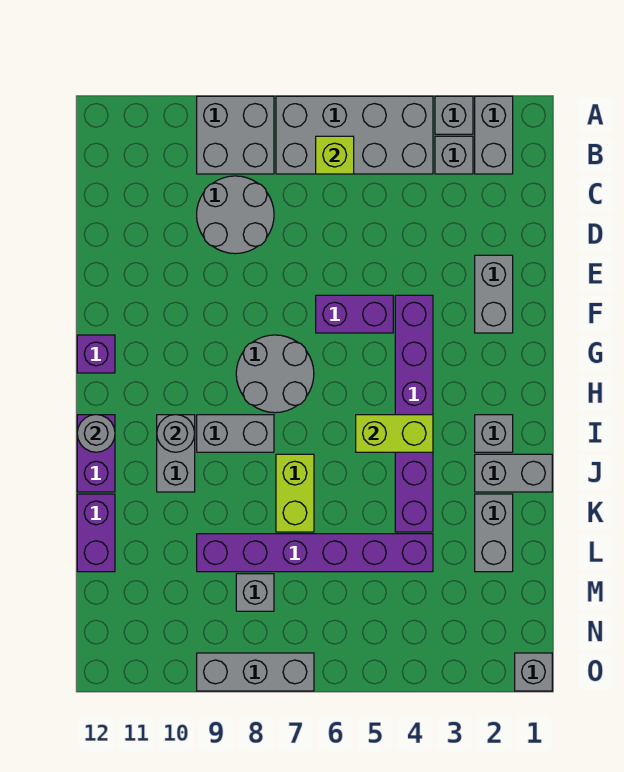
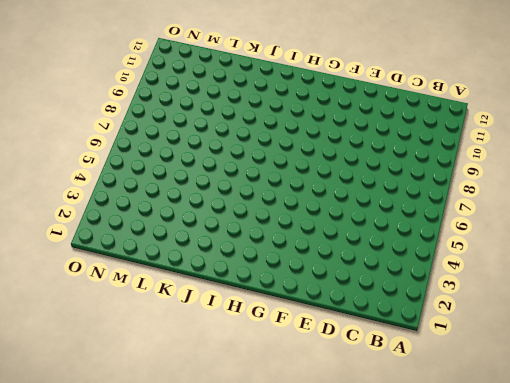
none -> grey 1x2 brick [475,96,513,174]
none -> grey 1x1 brick [435,96,473,134]
none -> grey 2x4 brick [276,96,433,174]

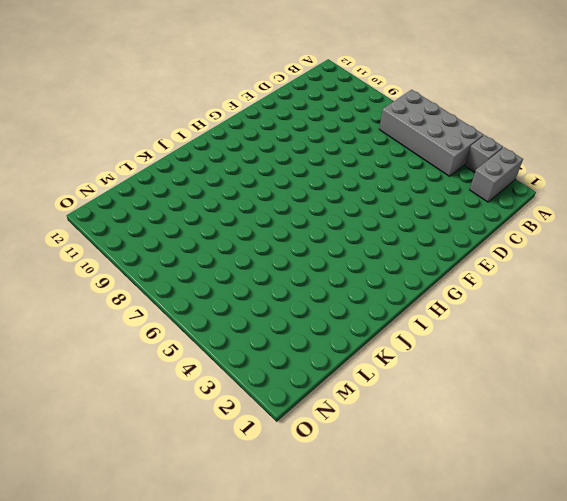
none -> grey 2x2 brick [197,96,274,174]
none -> grey 1x1 brick [435,136,473,174]
none -> grey 2x2 round brick [197,176,274,254]

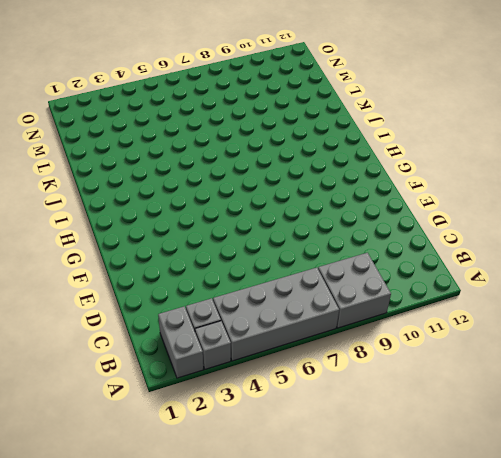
none -> grey 2x2 round brick [197,176,274,254]
none -> grey 1x2 brick [475,255,513,333]
none -> purple 1x6 brick [395,295,433,532]

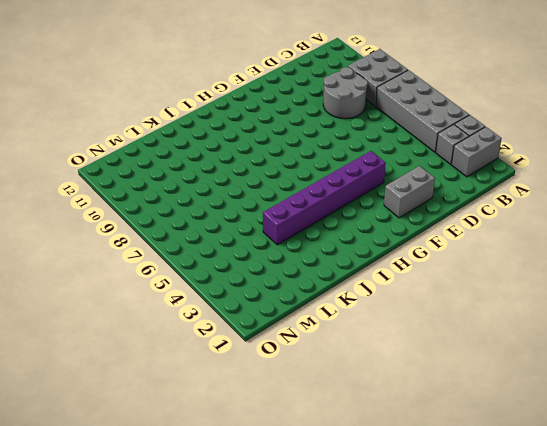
none -> purple 1x2 brick [316,295,393,333]
none -> grey 2x2 round brick [236,335,314,413]
none -> purple 1x1 brick [77,335,115,373]

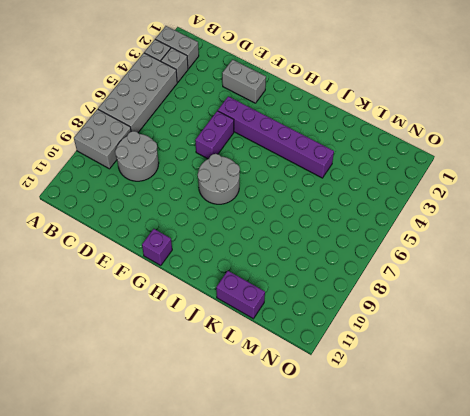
none -> grey 1x1 brick [475,415,513,452]
none -> grey 1x2 brick [197,415,274,452]
none -> grey 1x2 brick [157,415,195,492]

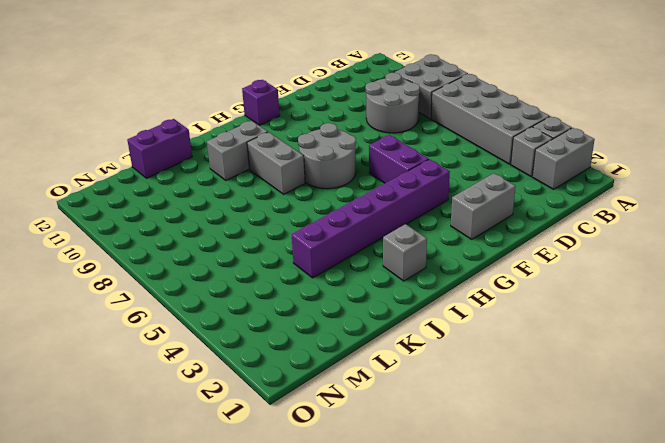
none -> purple 1x2 brick [77,415,115,492]
none -> grey 1x2 brick [475,454,552,492]
none -> lime 1x2 brick [276,454,314,532]

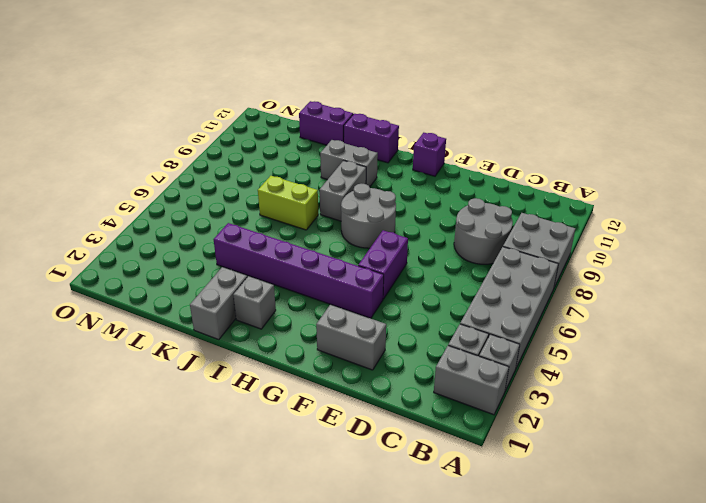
none -> grey 1x2 brick [475,494,513,572]
none -> purple 1x6 brick [197,534,433,572]
none -> grey 1x1 brick [236,574,274,611]

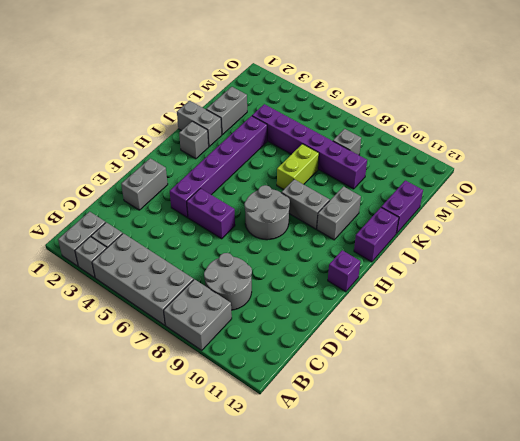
none -> grey 1x1 brick [515,653,552,691]
none -> grey 1x3 brick [197,653,314,691]
none -> lime 1x1 brick [316,136,354,174]

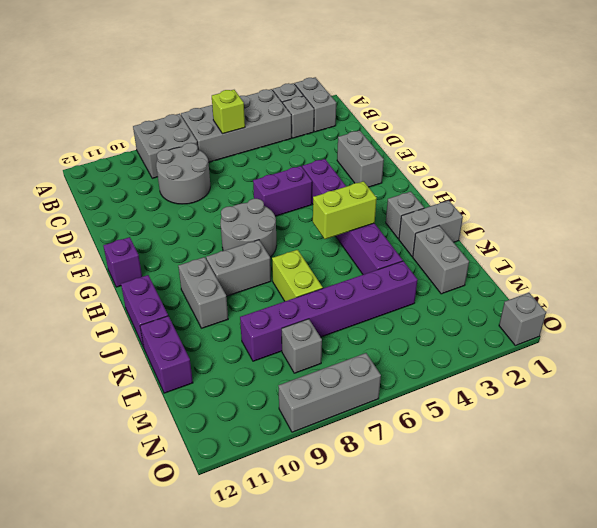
none -> grey 1x1 round brick [157,415,195,452]
none -> grey 1x1 round brick [77,415,115,452]

